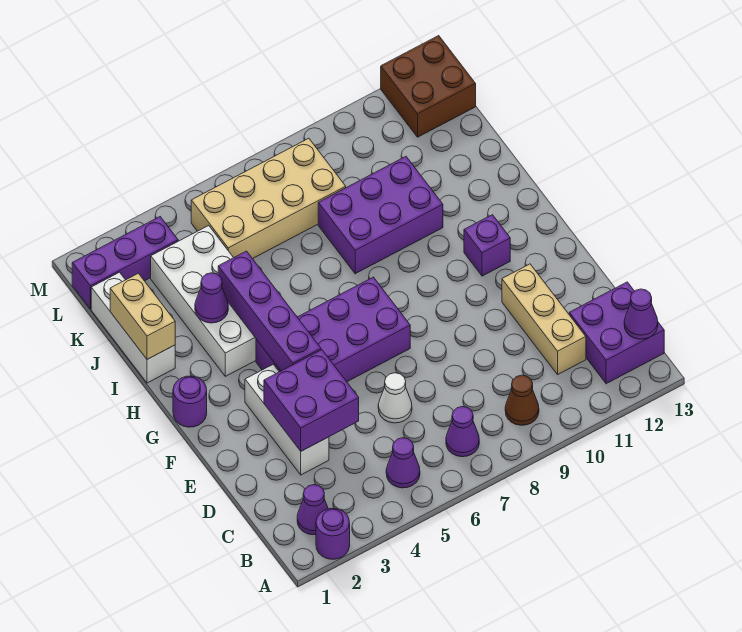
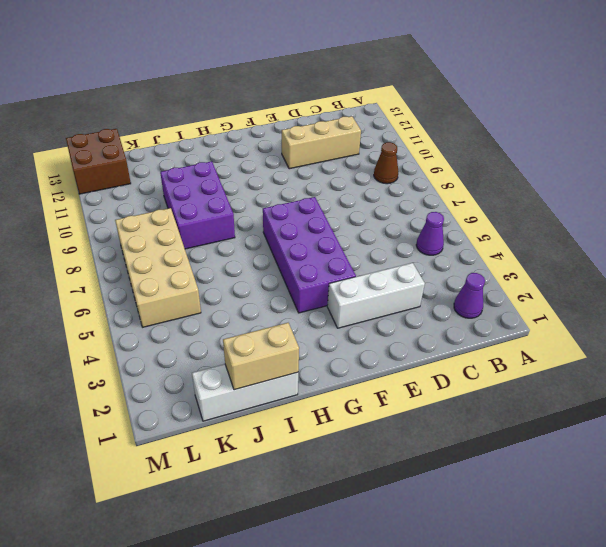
none -> purple 1x1 round brick [316,508,350,559]
none -> purple 1x1 cone [446,407,479,457]
none -> purple 2x2 brick [569,282,664,384]

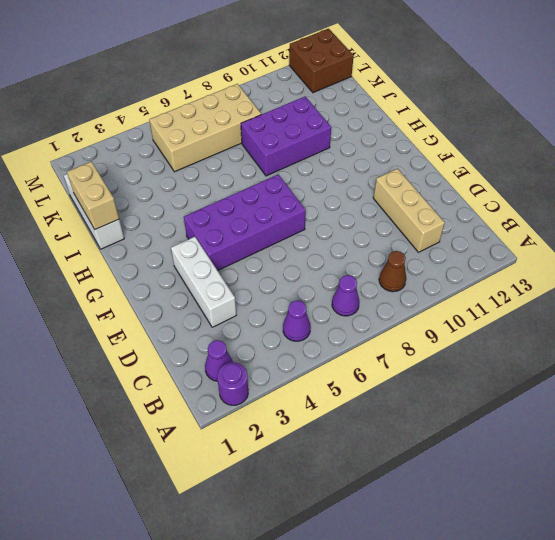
none -> purple 2x2 brick [569,282,664,384]
none -> white 1x1 cone [378,373,412,423]
none -> purple 1x1 round brick [173,376,207,427]

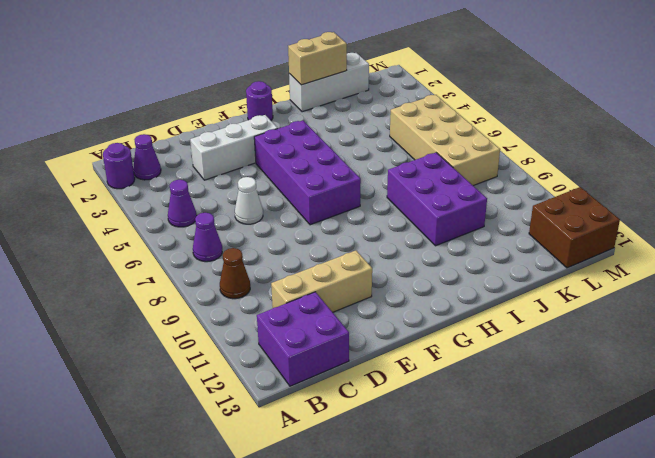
none -> purple 1x1 brick [464,215,510,276]
none -> white 2x4 brick [151,226,256,376]
none -> purple 1x3 brick [72,217,178,309]

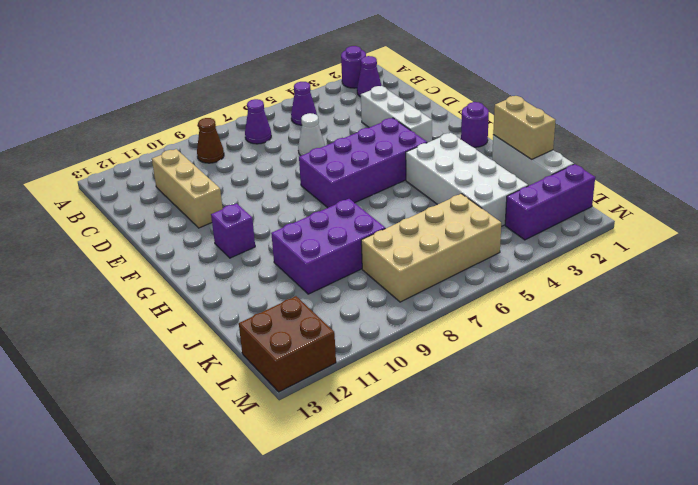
none -> purple 2x2 brick [569,282,664,384]
none -> purple 1x1 cone [624,289,658,339]
none -> purple 2x2 brick [264,350,359,451]

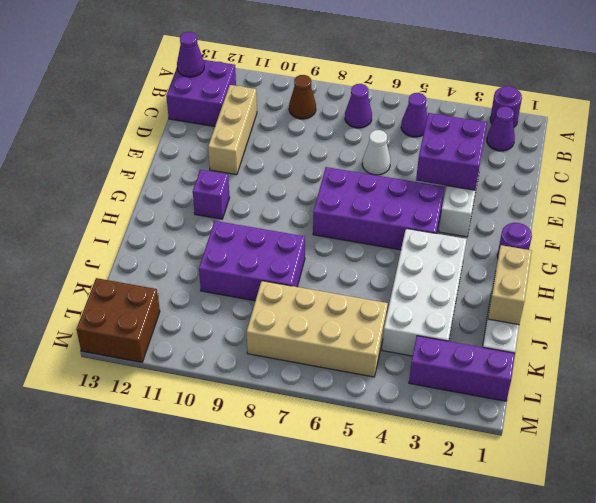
none -> purple 1x4 brick [218,251,321,371]
none -> purple 1x1 cone [195,273,228,323]

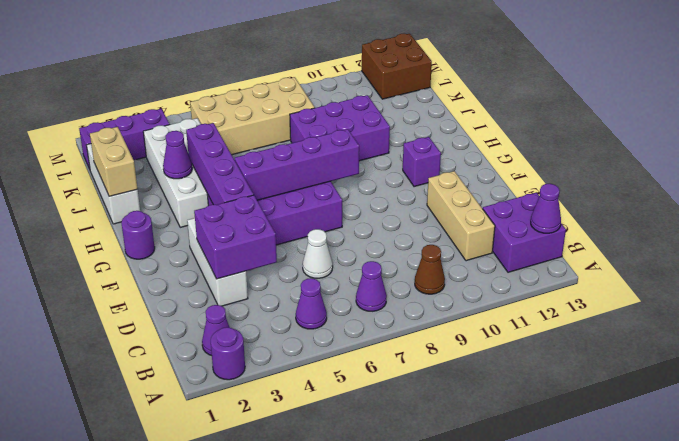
purple 1x4 brick [235,129,359,200] -> none

